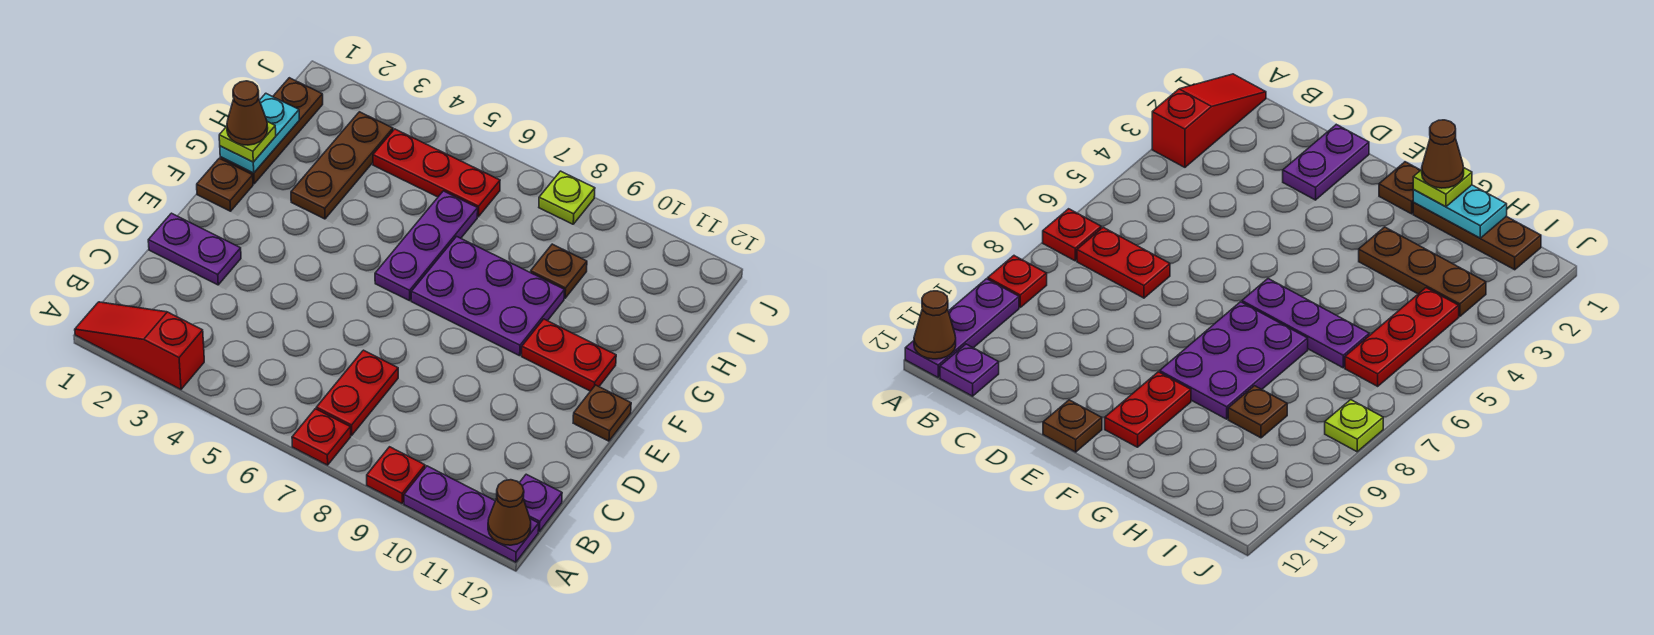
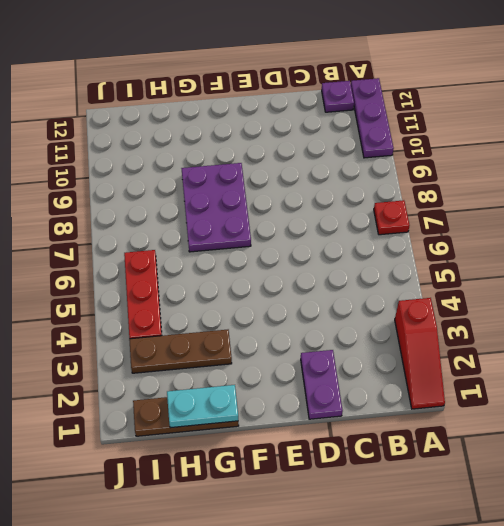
none -> red 1x1 plate [367,447,425,503]
none -> red 1x2 plate [316,350,398,435]
none -> brown 1x1 plate [573,385,631,441]

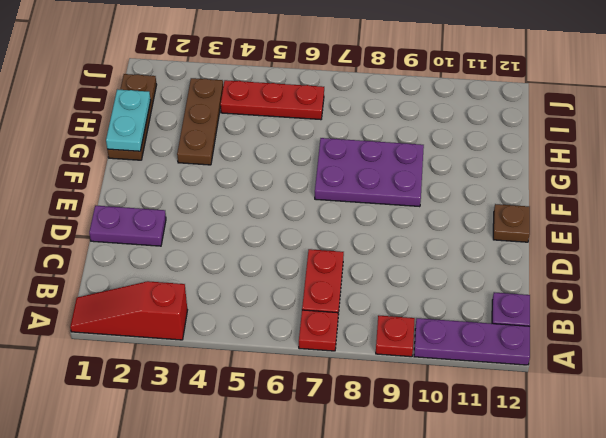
none -> brown 1x1 plate [197,158,253,211]
none -> purple 1x3 plate [375,191,478,301]
none -> red 1x2 plate [522,319,616,391]

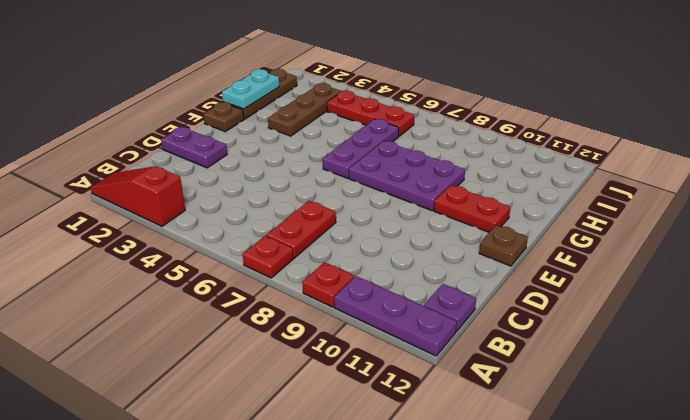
none -> brown 1x1 plate [531,244,587,298]
none -> lime 1x1 plate [539,171,595,224]
none -> brown 1x1 cone [488,480,531,545]

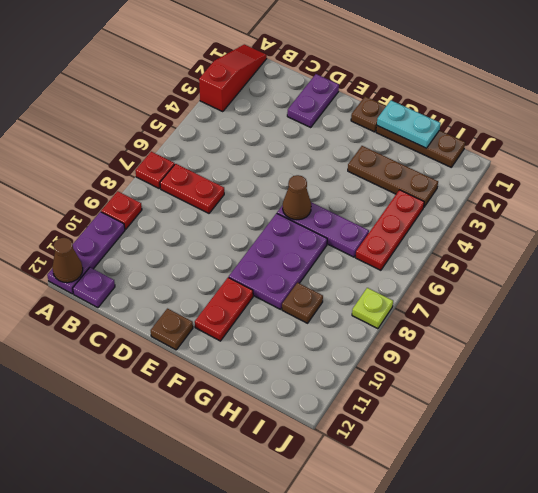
brown 1x1 cone [283,175,311,220] -> brown 1x1 cone moved to [227,81,268,145]
none -> lime 1x1 plate [219,122,276,162]

